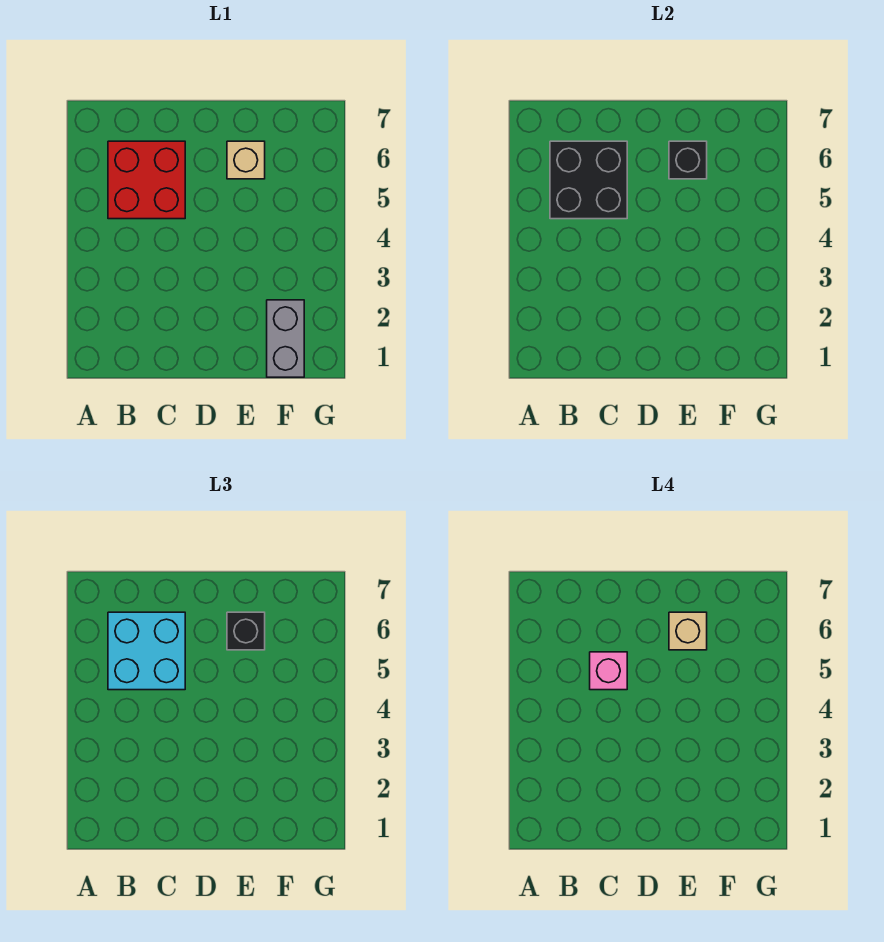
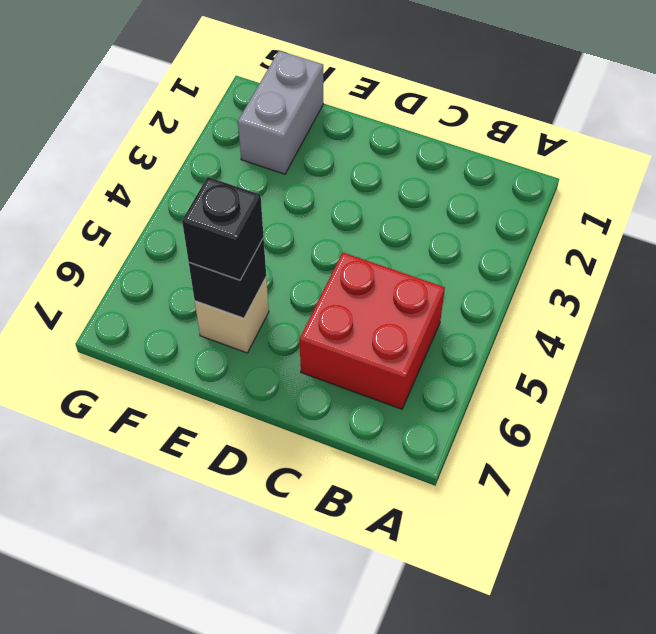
none -> black 2x2 brick [550,141,627,219]
none -> cyan 2x2 brick [108,612,185,690]

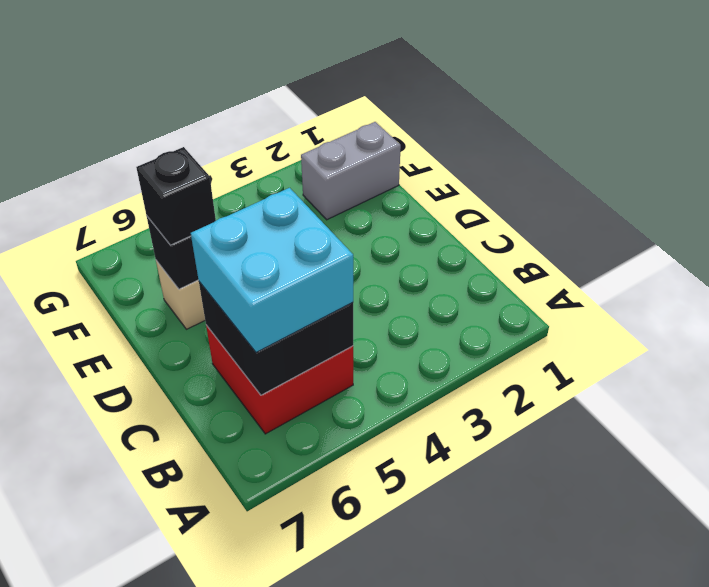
none -> pink 1x1 brick [590,652,627,690]
none -> tan 1x1 brick [669,612,707,650]

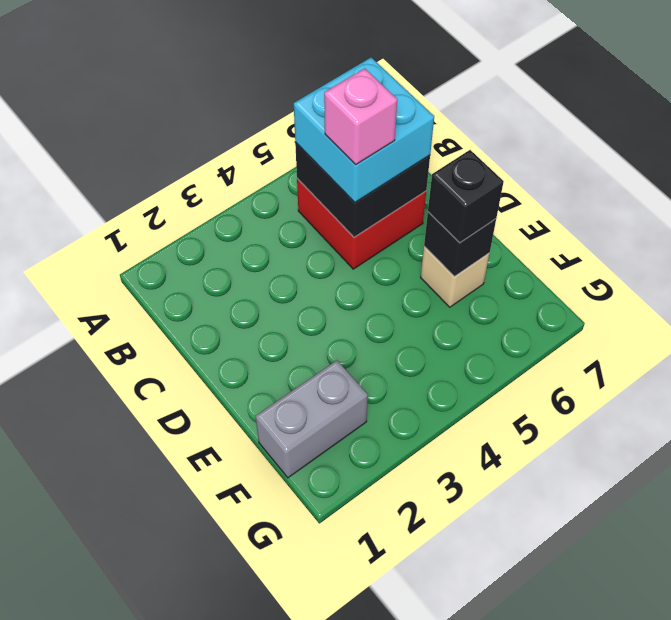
none -> tan 1x1 brick [669,612,707,650]

